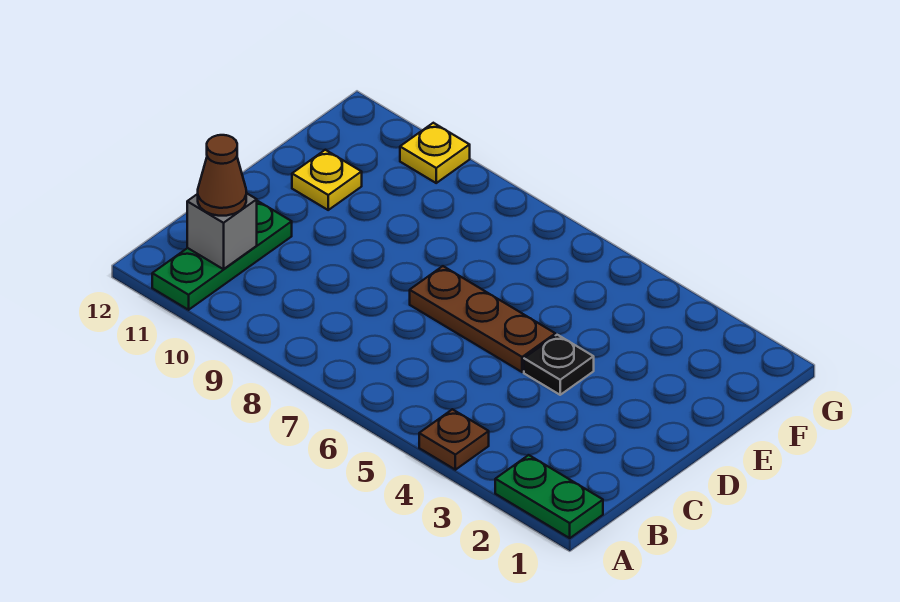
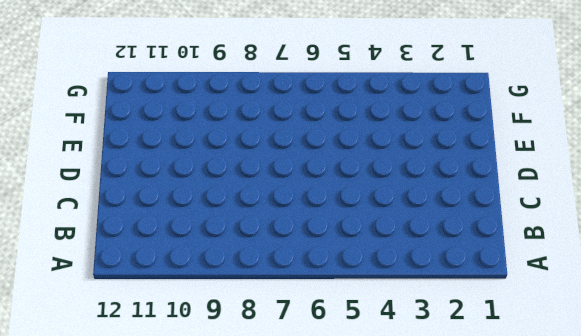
none -> green 1x2 plate [495,455,603,538]
none -> brown 1x1 plate [419,409,489,470]

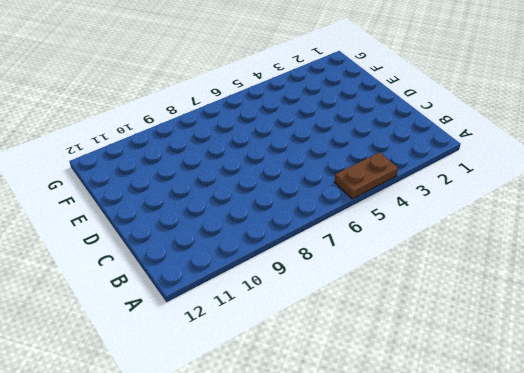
brown 1x2 plate [334,152,398,199] -> brown 1x1 plate [419,409,489,470]
none -> green 1x2 plate [495,455,603,538]
none -> green 1x3 plate [152,201,292,310]

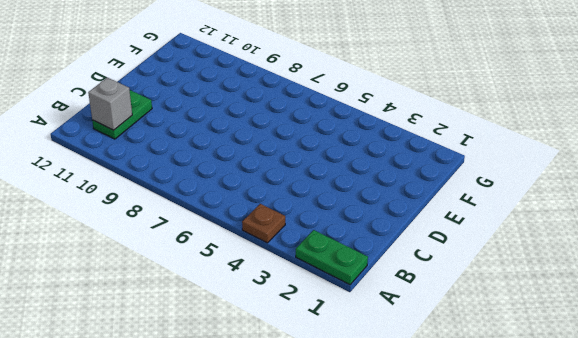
green 1x2 plate [92,90,152,139] -> green 1x3 plate [152,201,292,310]
none -> black 1x1 plate [524,335,594,395]
none -> brown 1x3 plate [410,266,555,372]

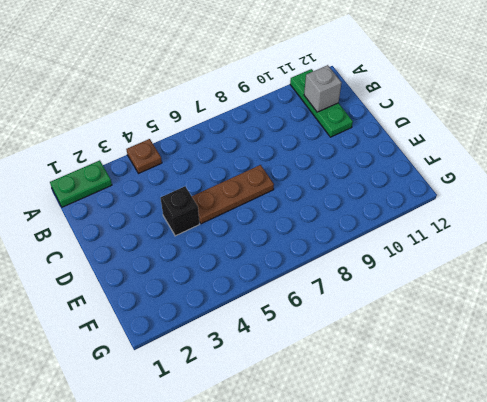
black 1x1 brick [160,186,199,236] -> black 1x1 plate [524,335,594,395]
none -> yellow 1x1 plate [292,150,362,210]
none -> yellow 1x1 plate [400,123,470,183]

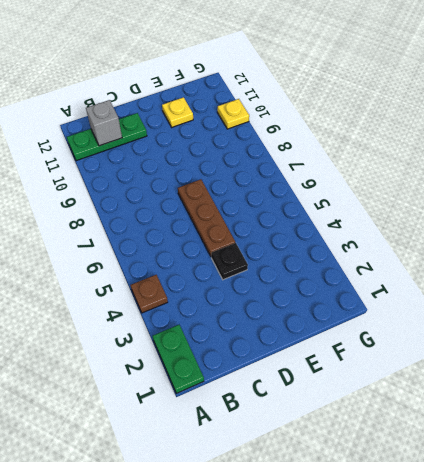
none -> brown 1x1 cone [198,135,246,216]

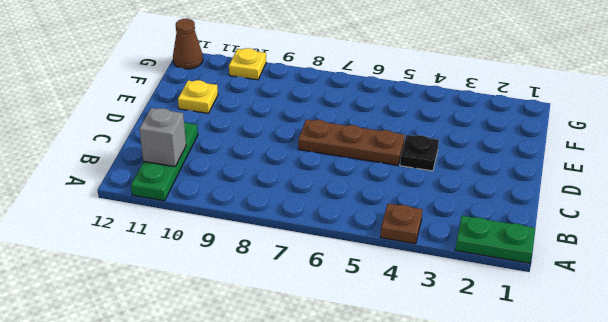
brown 1x1 cone [173,19,203,69] -> brown 1x1 cone moved to [198,135,246,216]

